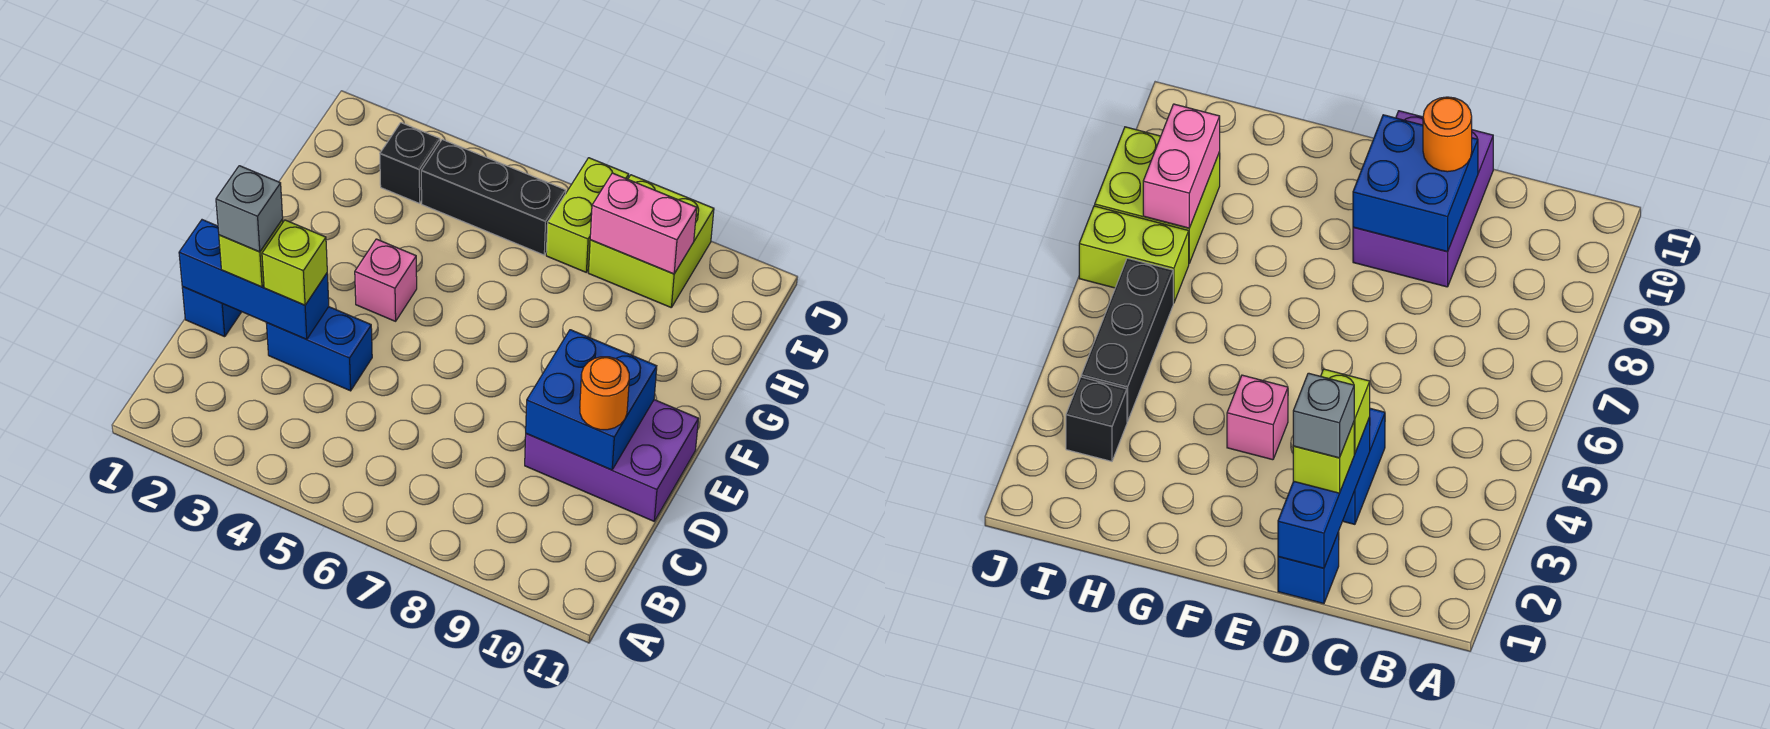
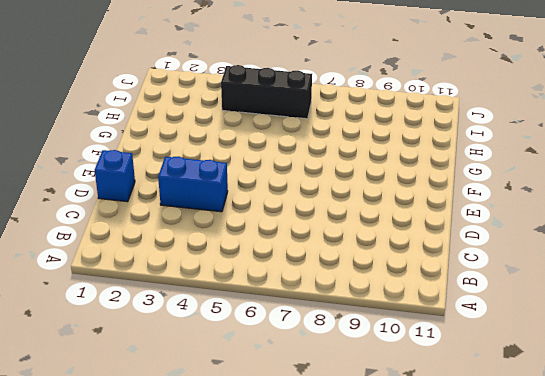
none -> purple 2x3 brick [525,400,698,521]
none -> pink 1x1 brick [355,239,417,321]
none -> black 1x1 brick [380,123,440,203]

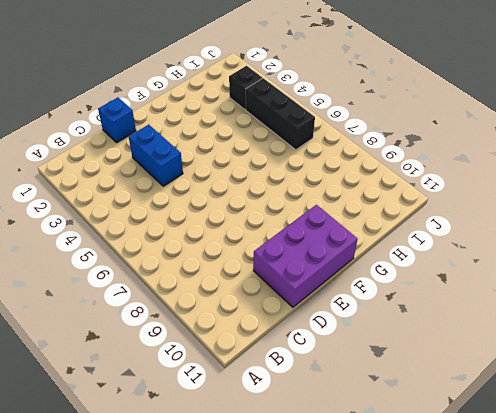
purple 2x3 brick [253,205,358,307] -> purple 2x3 brick turned to [525,400,698,521]
none -> pink 1x1 brick [355,239,417,321]
none -> lime 1x2 brick [546,158,629,272]
none -> lime 2x2 brick [589,175,714,307]

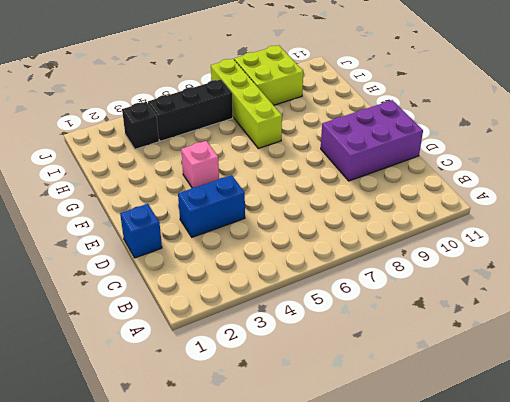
lime 1x4 brick [211,59,282,148] -> lime 1x2 brick [546,158,629,272]
none -> blue 1x3 brick [179,220,329,339]
none -> blue 2x2 brick [526,330,657,470]
none -> pink 1x2 brick [590,173,697,274]

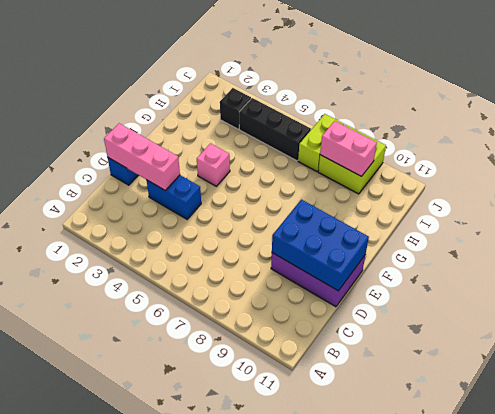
pink 1x3 brick [104,123,180,191] -> blue 1x3 brick [179,220,329,339]
blue 2x3 brick [272,200,369,291] -> blue 2x2 brick [526,330,657,470]
none -> lime 1x1 brick [219,219,283,287]
none -> lime 1x1 brick [262,220,327,305]
none -> orange 1x1 round brick [580,357,629,430]

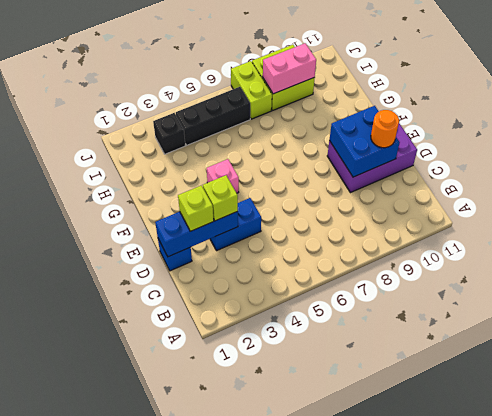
none -> grey 1x1 brick [216,166,283,252]

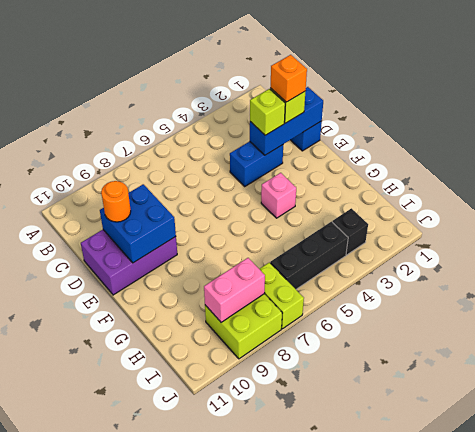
orange 1x1 brick [270,55,307,102] -> grey 1x1 brick [216,166,283,252]

